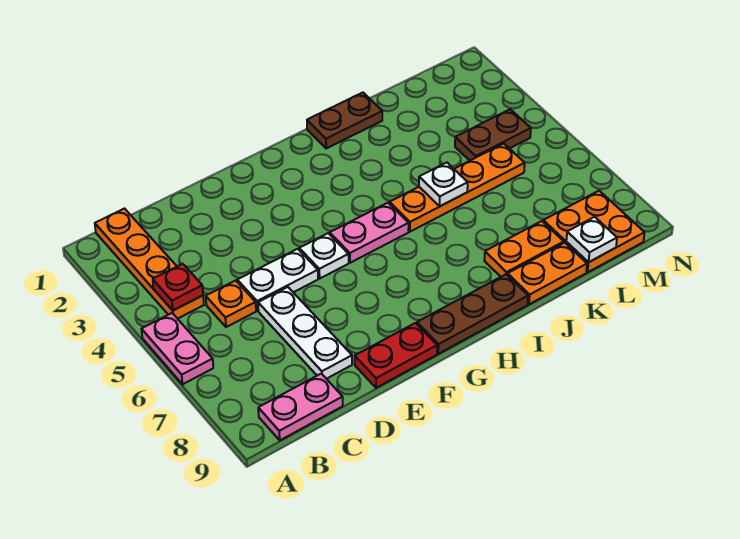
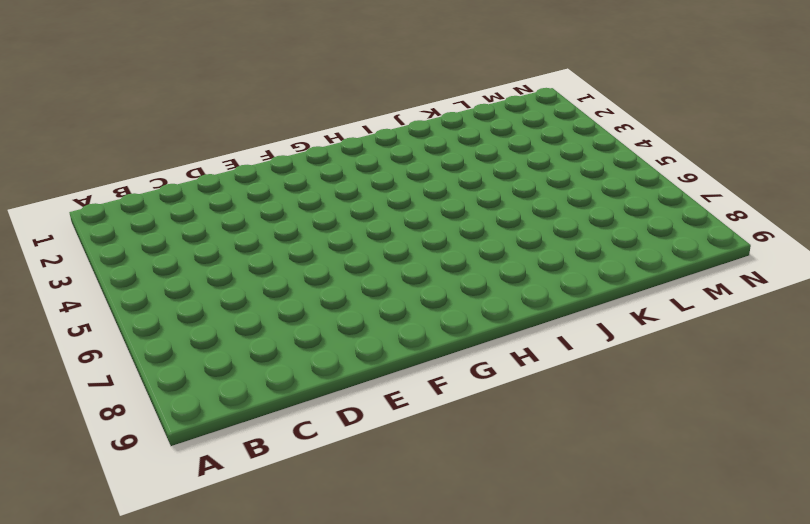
none -> pink 1x2 plate [142,313,213,384]
none -> orange 1x4 plate [95,209,204,319]
none -> pink 1x2 plate [258,374,343,440]

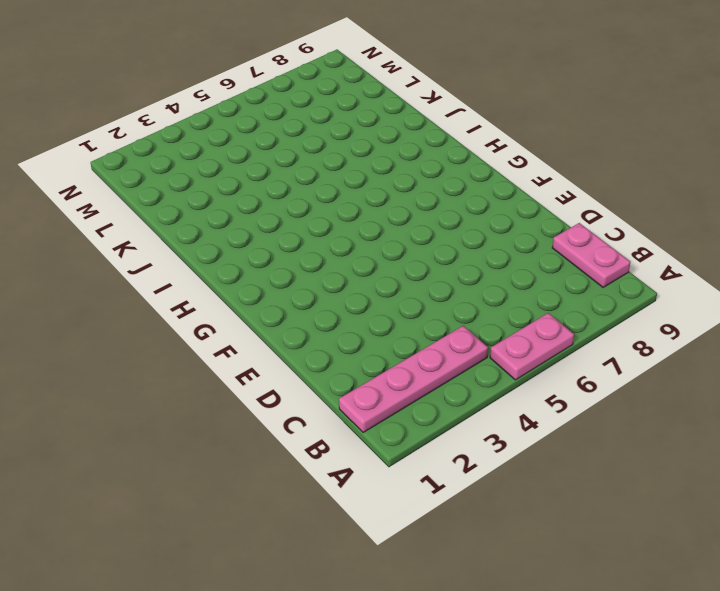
pink 1x4 plate [339,326,488,433] -> orange 1x4 plate [95,209,204,319]
none -> orange 1x1 plate [206,280,256,327]
none -> white 1x2 plate [237,249,318,311]
none -> white 1x3 plate [258,287,352,379]

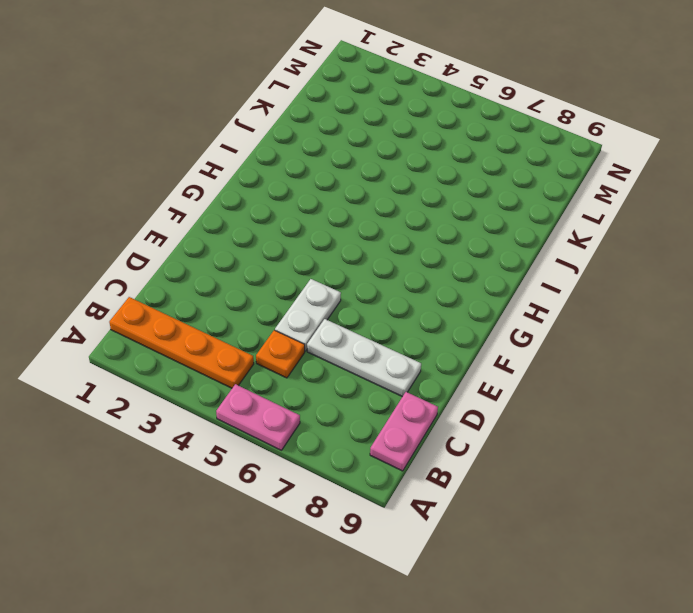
none -> red 1x2 plate [355,323,437,388]
none -> white 1x1 plate [299,233,349,278]
none -> pink 1x2 plate [330,203,409,263]

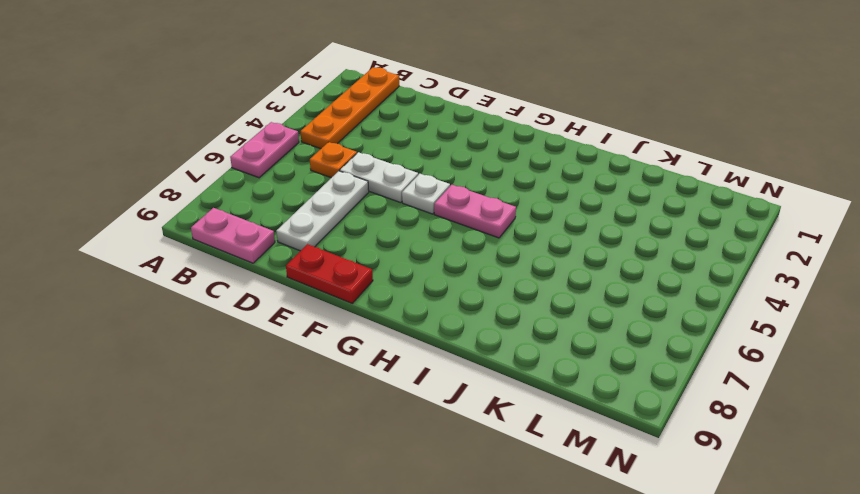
none -> brown 1x3 plate [417,274,528,354]
none -> brown 1x2 plate [307,93,382,148]
none -> orange 1x4 plate [390,144,525,232]

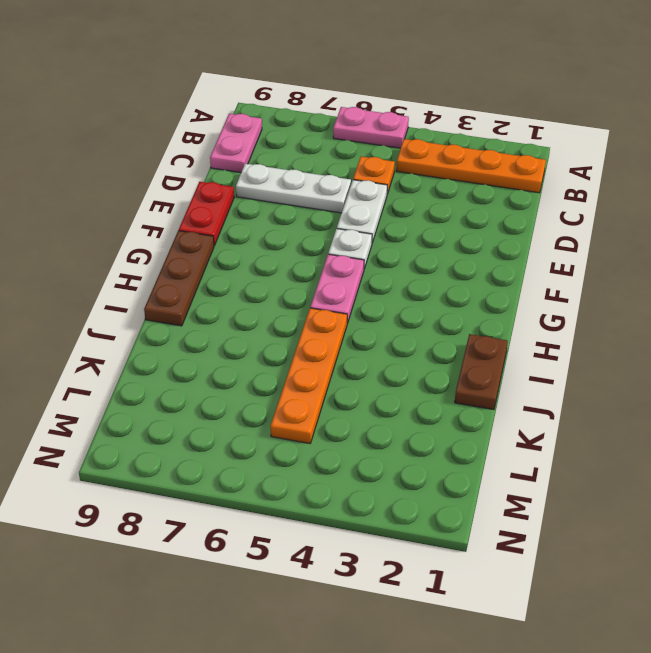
none -> orange 1x2 plate [484,221,564,277]
none -> orange 1x2 plate [508,243,587,304]
none -> brown 1x2 plate [455,109,531,161]

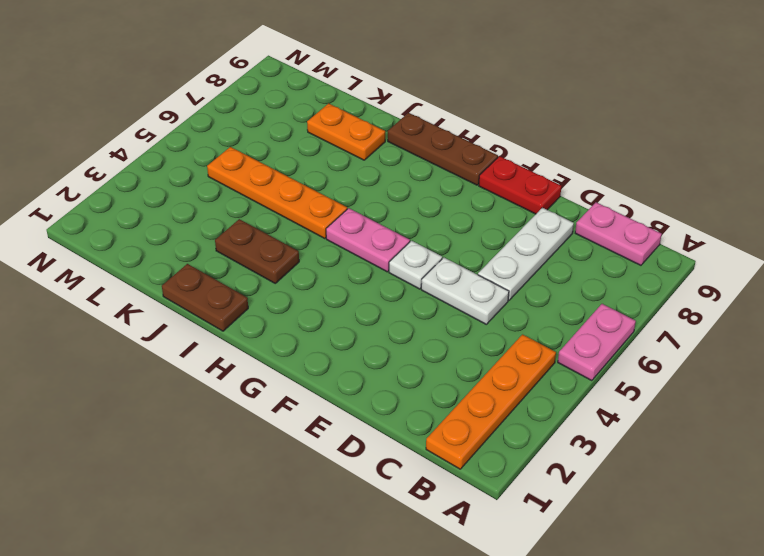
brown 1x2 plate [215,219,299,283] -> brown 1x2 plate moved to [455,109,531,161]
none -> orange 1x1 plate [206,280,256,327]
none -> orange 1x2 plate [508,243,587,304]
none -> orange 2x2 plate [543,191,645,272]

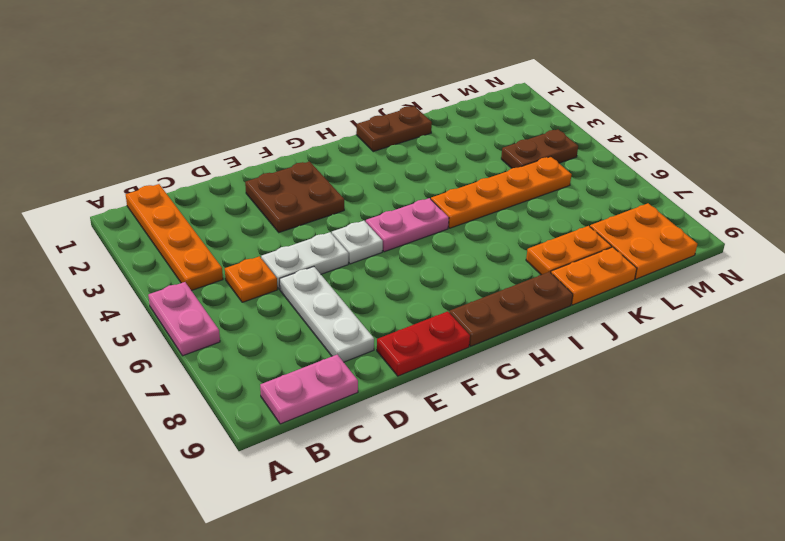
brown 2x2 plate [245,162,344,232] -> none
none -> red 1x1 plate [153,264,203,310]
none -> white 1x1 plate [419,163,468,206]
none -> white 1x1 plate [566,217,617,262]

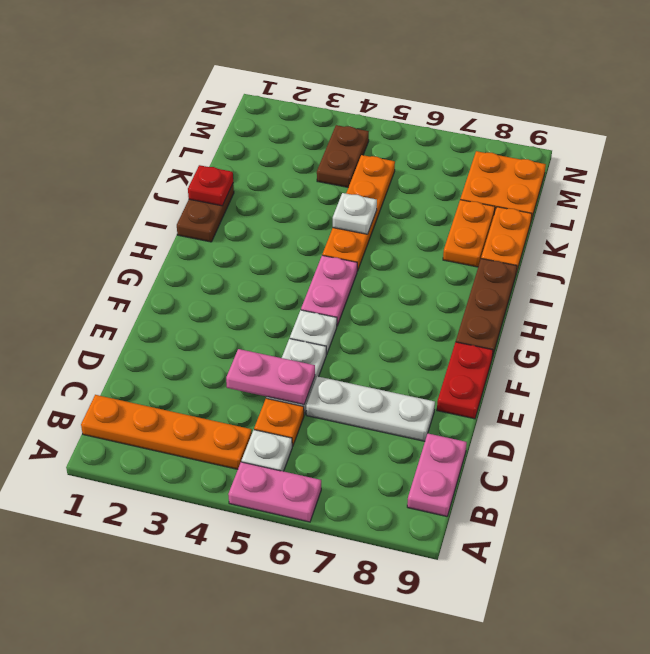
white 1x1 plate [242,430,292,471] -> white 1x1 plate moved to [566,217,617,262]
pink 1x2 plate [226,349,315,405] -> none
red 1x1 plate [188,165,233,206] -> red 1x1 plate moved to [153,264,203,310]

